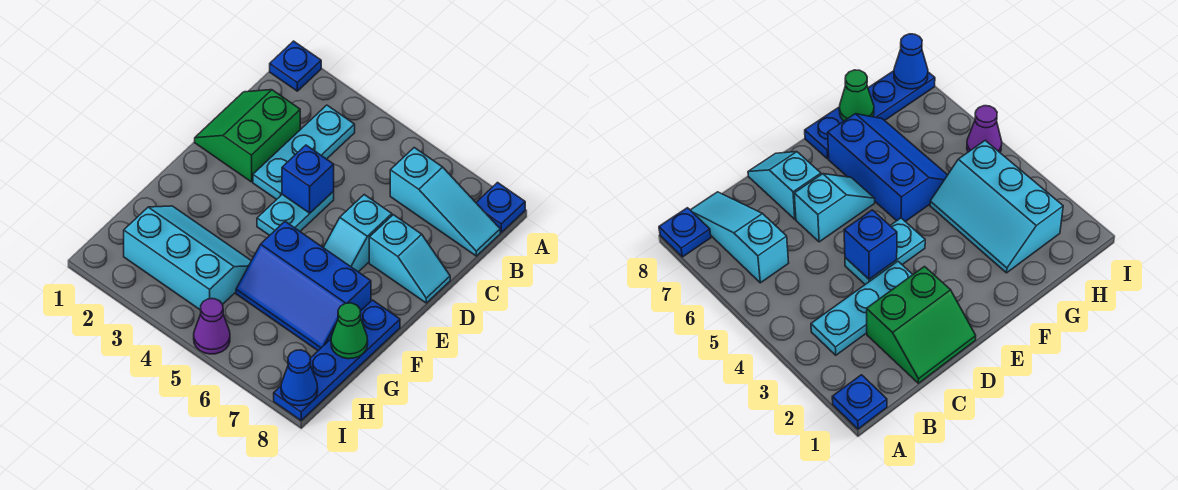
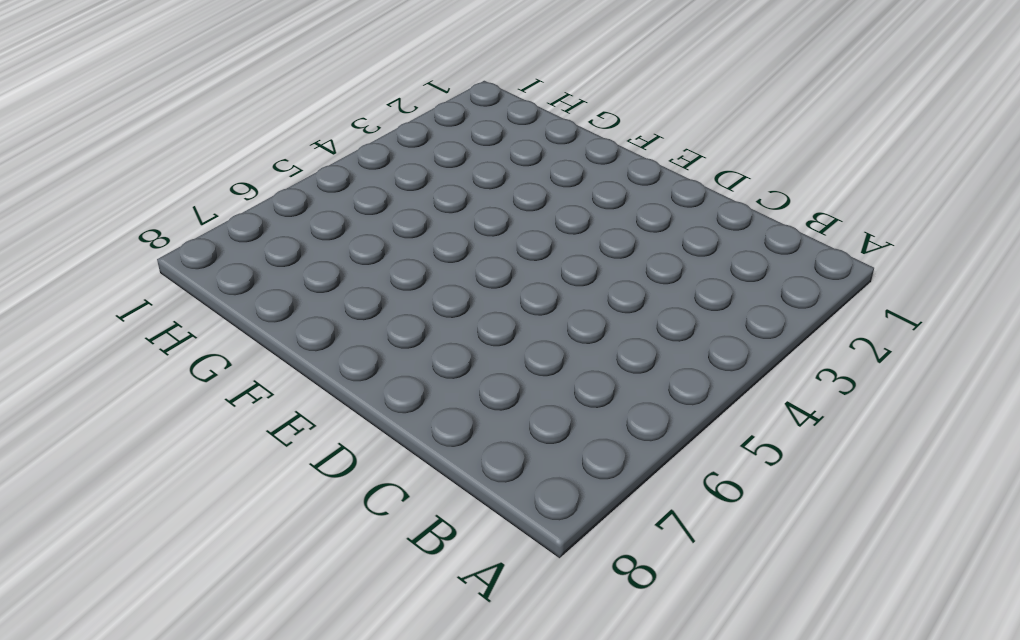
none -> blue 1x1 plate [270,41,321,91]
none -> blue 1x1 plate [476,183,525,232]
none -> cyan 1x3 plate [253,105,355,199]

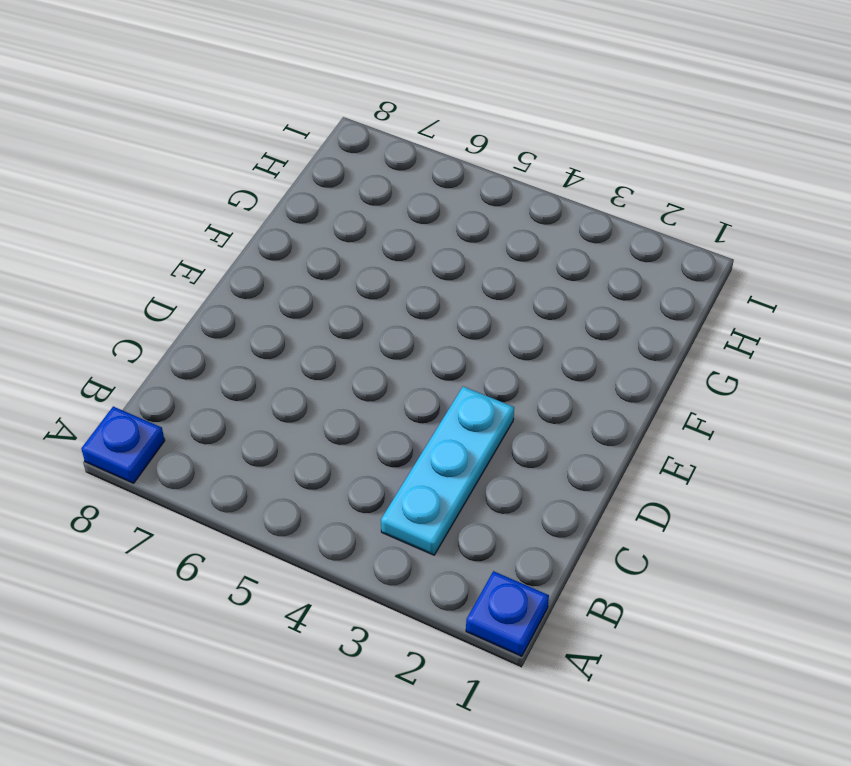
none -> cyan 1x3 slope [390,148,500,256]
none -> green 2x2 slope [195,90,300,182]
none -> cyan 1x2 plate [257,191,334,235]

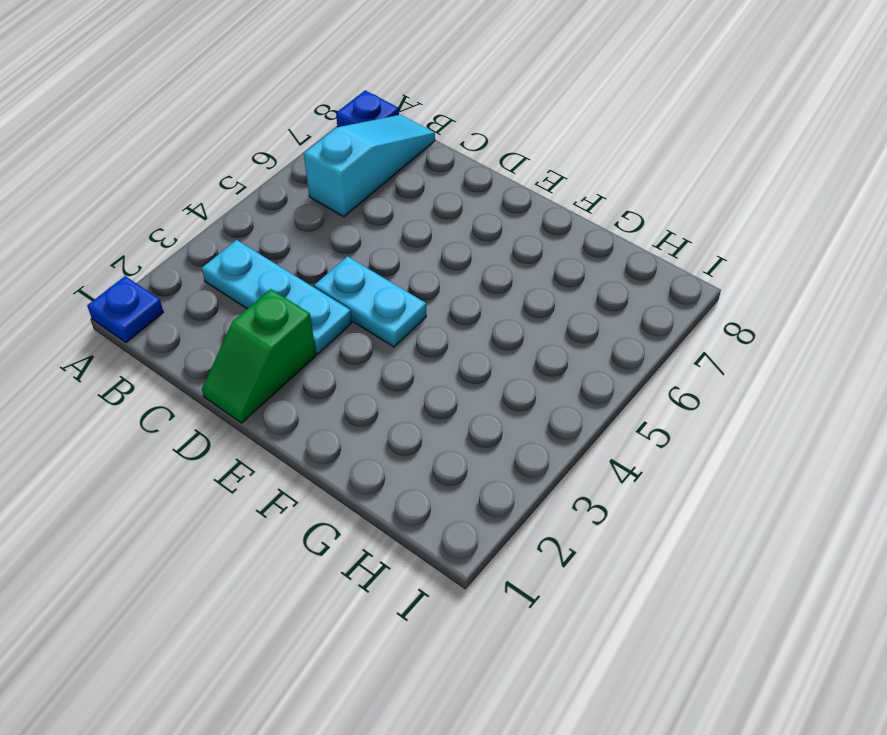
green 1x2 slope [202,289,316,423] -> green 2x2 slope [195,90,300,182]
none -> cyan 1x2 slope [323,195,392,272]
none -> cyan 1x2 slope [369,215,450,303]
none -> blue 2x3 slope [236,222,371,351]

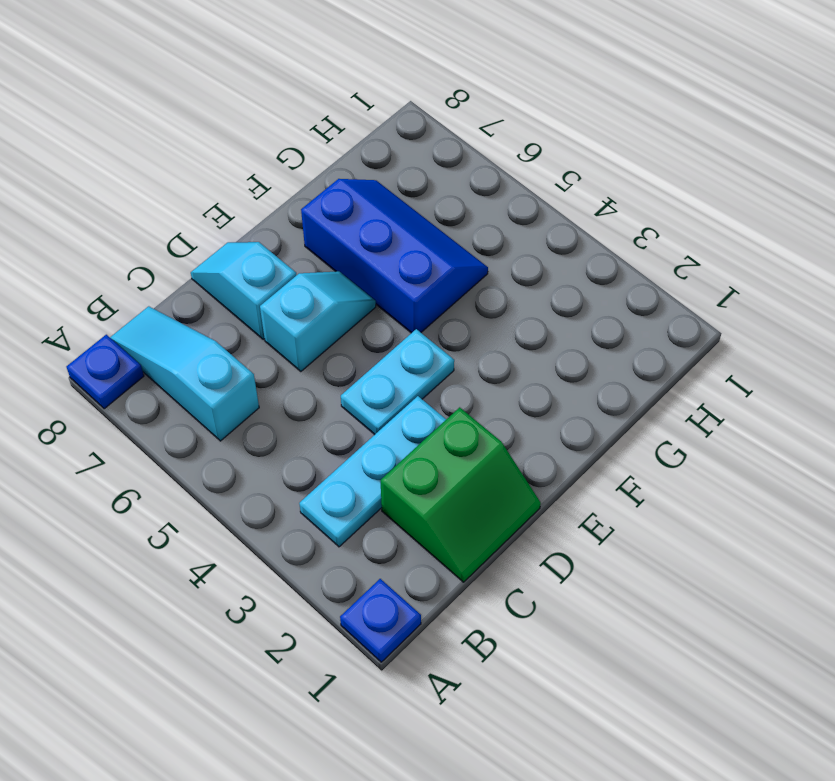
none -> blue 1x4 plate [274,300,400,420]
none -> cyan 2x3 slope [124,206,251,310]
none -> purple 1x1 cone [194,299,230,354]

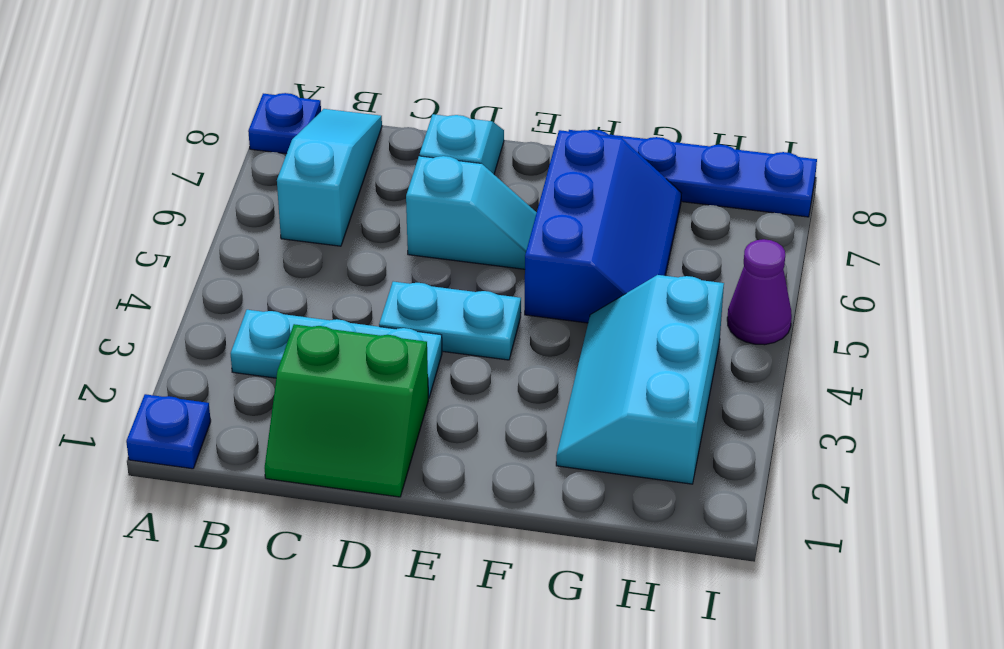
none -> blue 1x1 brick [282,145,334,213]
none -> green 1x1 cone [331,303,368,359]
none -> blue 1x1 cone [281,350,318,406]

